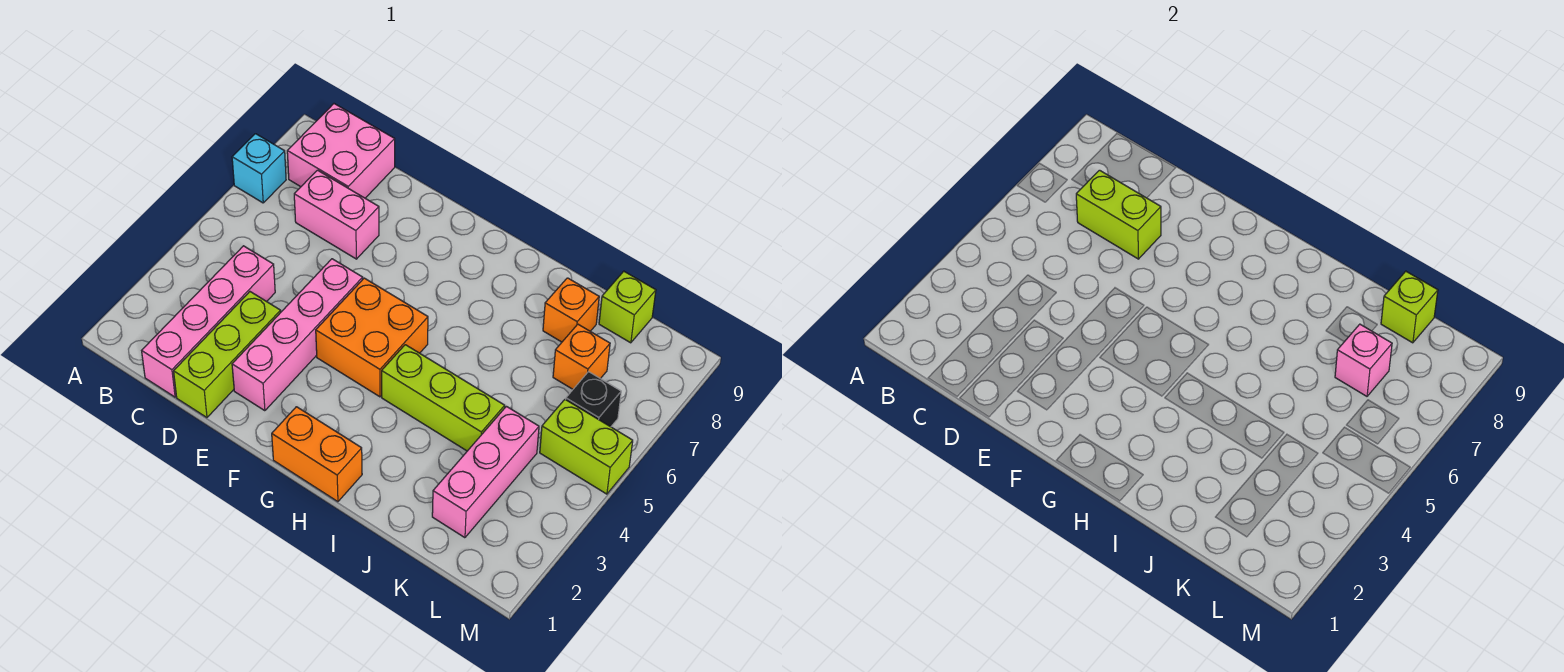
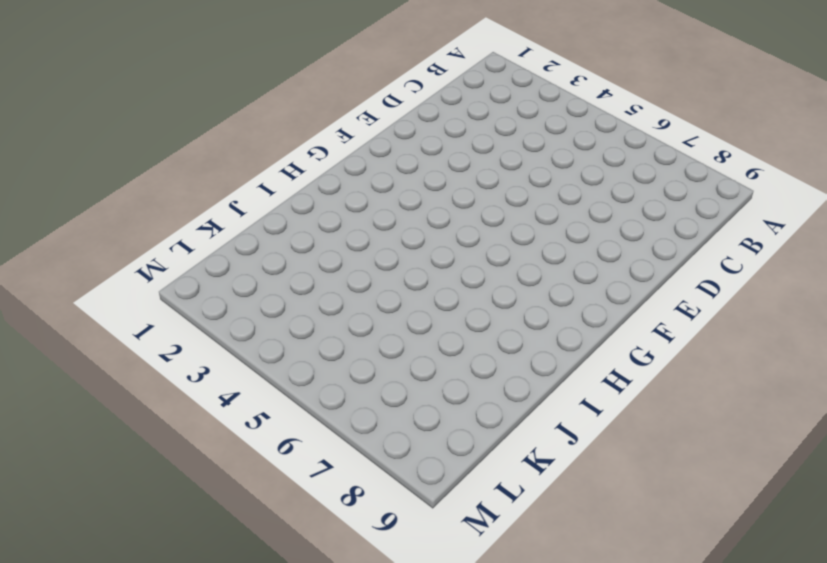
none -> cyan 1x1 brick [232,134,286,203]
none -> pink 2x2 brick [287,104,395,198]
none -> pink 1x4 brick [142,246,275,397]

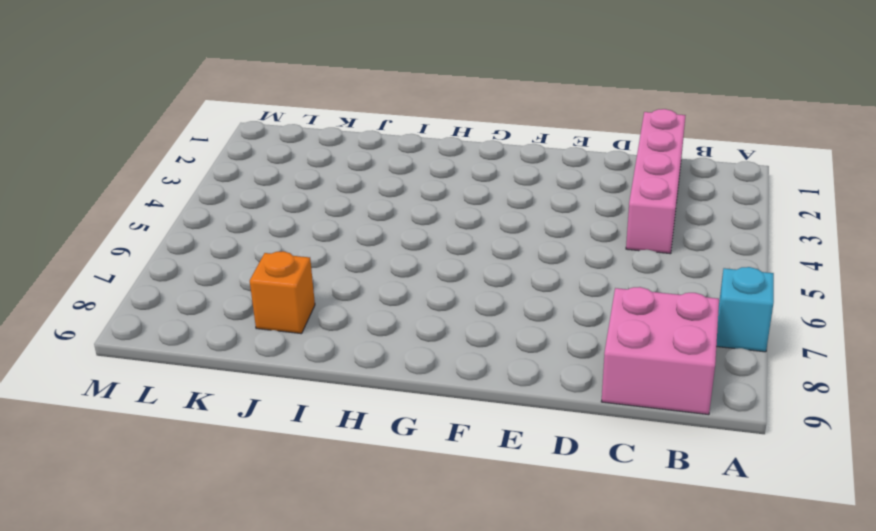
none -> pink 1x2 brick [294,170,379,259]
none -> lime 1x3 brick [174,292,281,418]
none -> pink 1x4 brick [232,259,363,411]

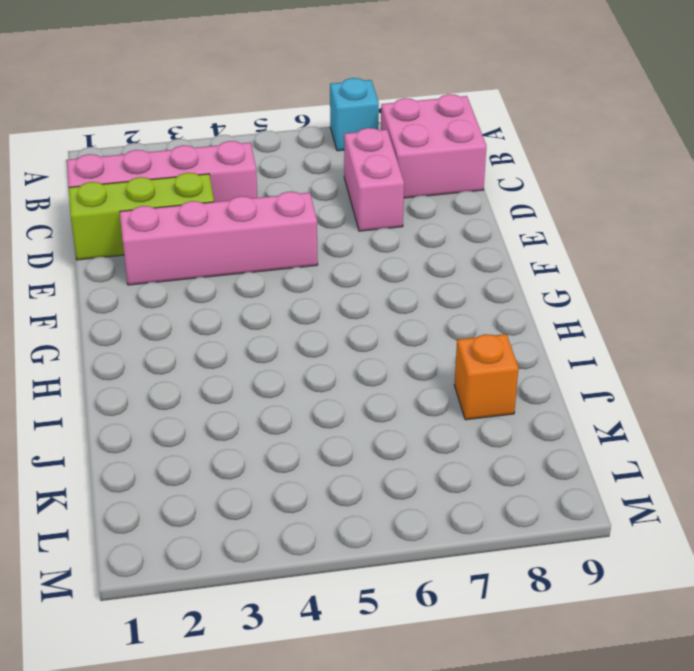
none -> orange 2x2 brick [316,278,428,397]
none -> orange 1x2 brick [272,407,362,502]
none -> lime 1x3 brick [382,345,505,451]

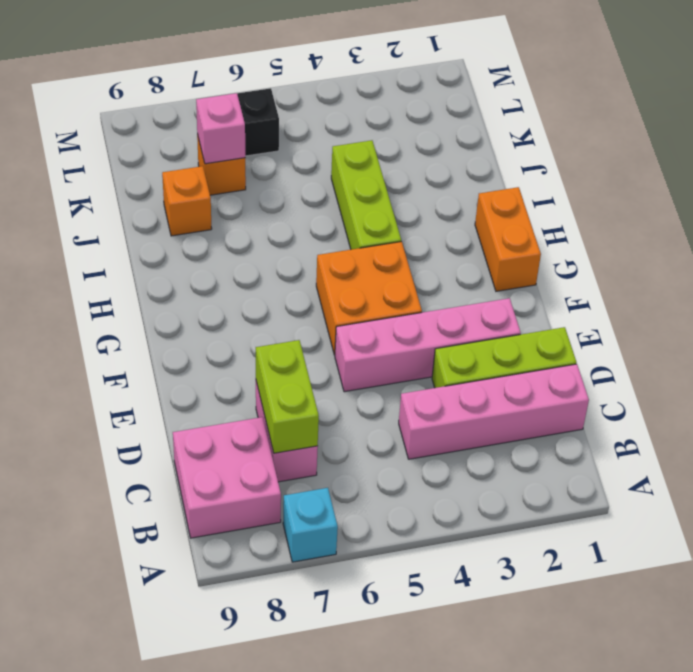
none -> pink 1x3 brick [432,406,539,538]
none -> lime 1x1 brick [599,271,656,343]
none -> lime 1x2 brick [540,399,633,494]

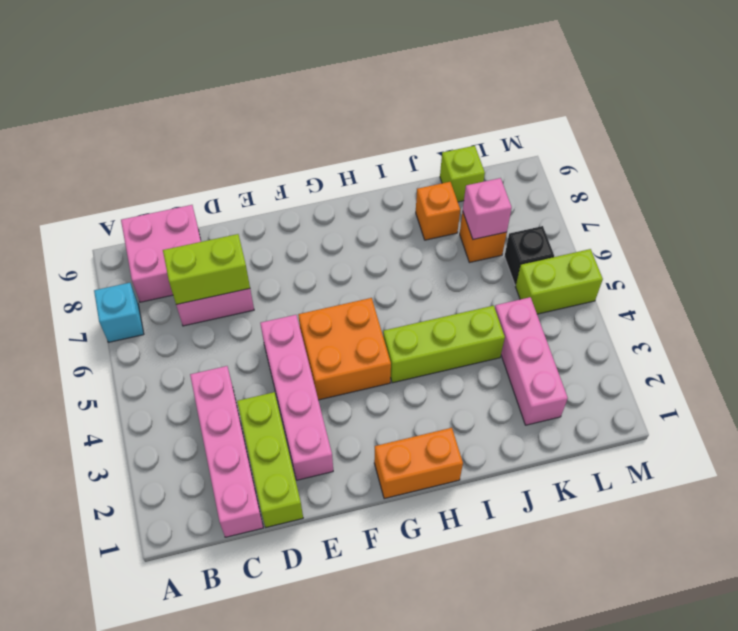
none -> lime 1x1 brick [1381,271,1438,343]

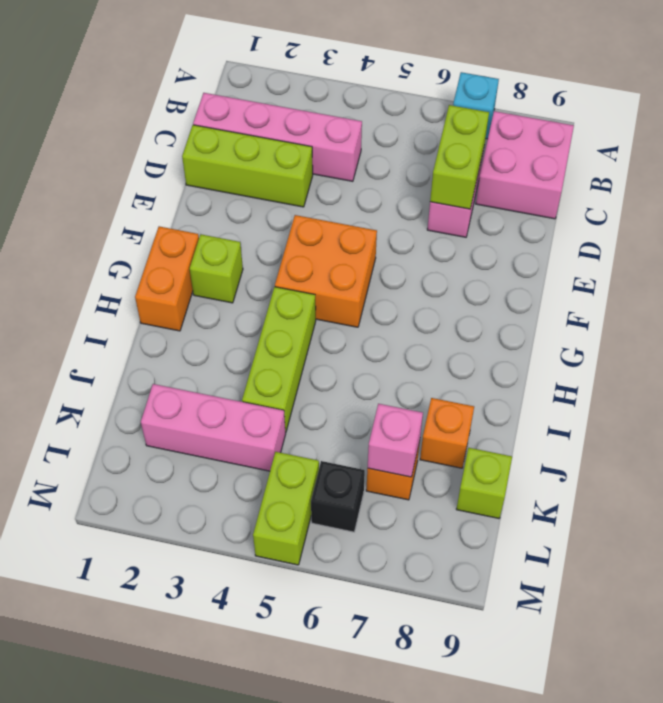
lime 1x1 brick [190,234,243,303] -> lime 1x1 brick moved to [1381,271,1438,343]
none -> pink 1x4 brick [232,259,363,411]

